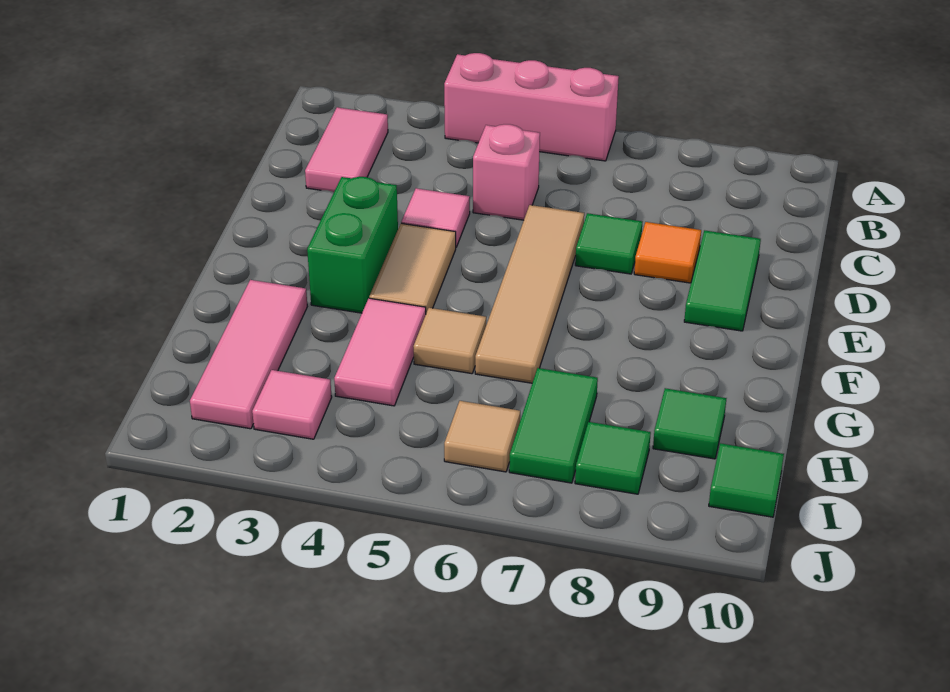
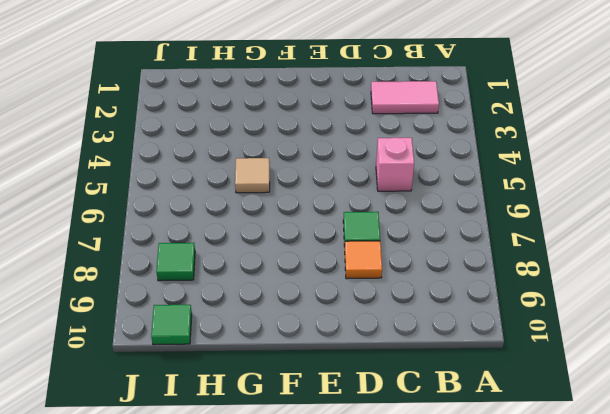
none -> pink 1x3 brick [444,53,619,161]
none -> pink 1x1 tile [401,188,470,247]
none -> tan 1x4 tile [475,205,584,383]

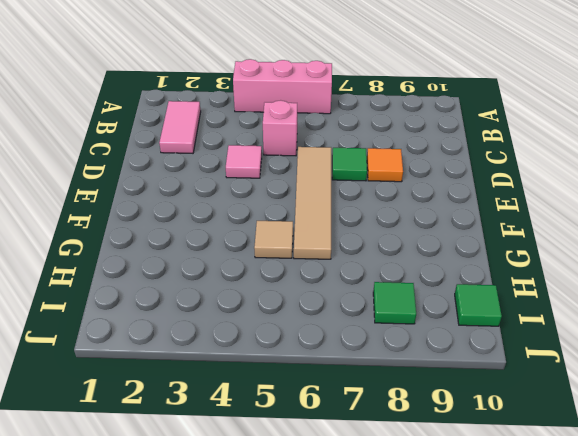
none -> green 1x2 tile [684,230,761,331]
none -> green 1x2 brick [307,177,398,313]
none -> tan 1x2 tile [369,223,456,313]

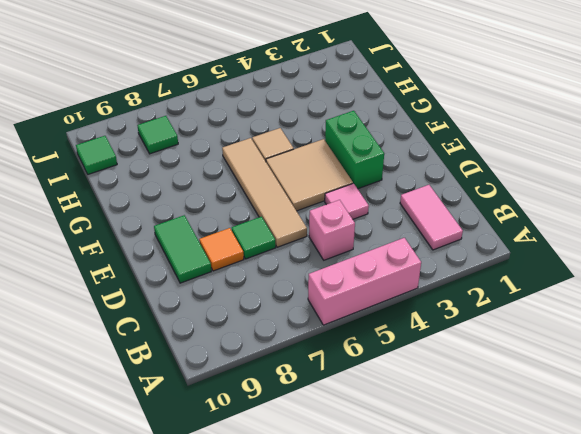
tan 2x2 tile [266,139,353,211] -> tan 1x2 tile [369,223,456,313]
none -> pink 1x3 tile [190,280,307,429]
none -> pink 1x2 tile [334,298,426,406]
none -> green 1x2 tile [509,368,598,483]

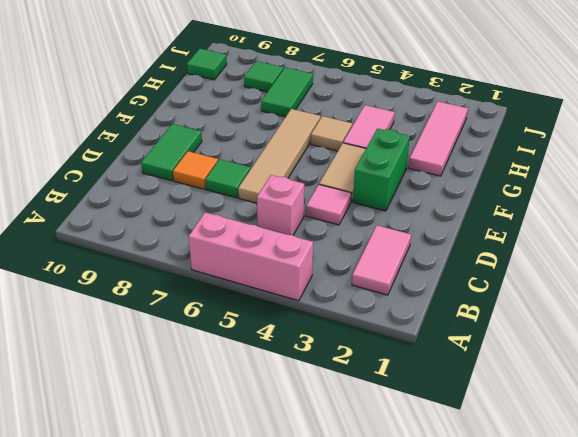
none -> green 1x1 tile [653,388,726,459]
none -> pink 1x1 tile [252,370,332,439]
none -> tan 1x1 tile [444,401,520,472]

